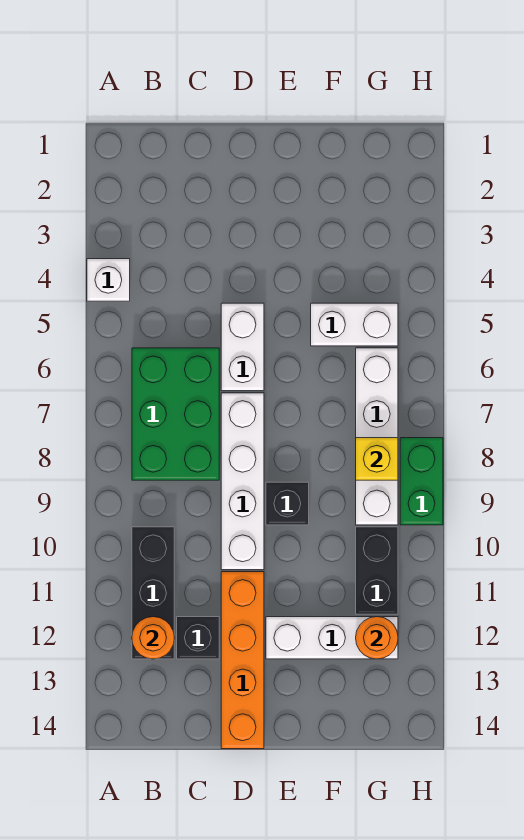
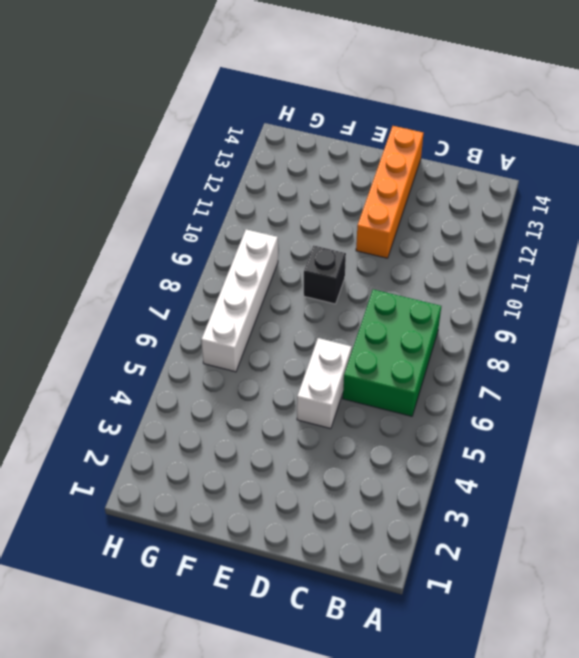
none -> white 1x1 brick [87,259,130,301]
none -> black 1x3 brick [132,527,174,659]
none -> black 1x1 brick [177,617,219,659]

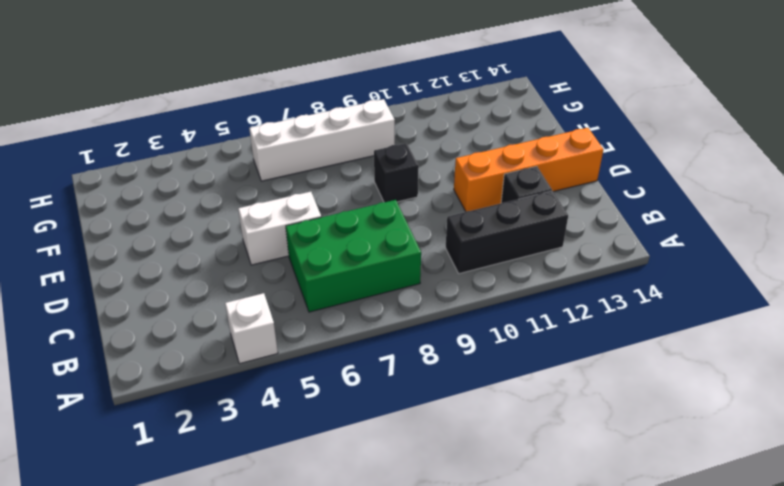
none -> white 1x4 brick [221,393,264,570]
none -> white 1x3 brick [266,617,398,659]
none -> white 1x2 brick [311,303,398,346]

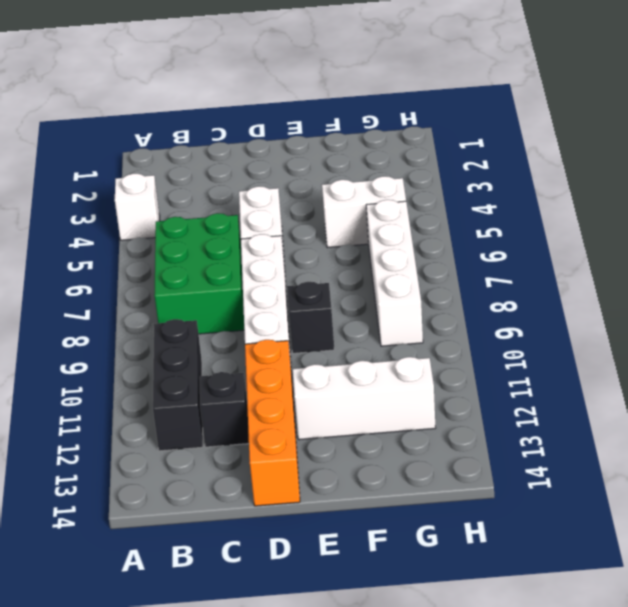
none -> black 1x2 brick [356,527,398,614]
none -> green 1x2 brick [400,438,443,525]
none -> orange 1x1 round brick [132,617,174,659]

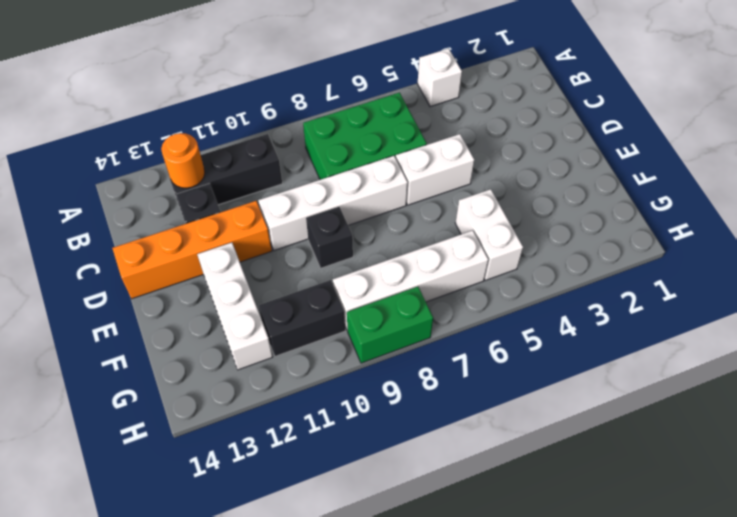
none -> yellow 1x1 brick [356,438,398,480]
none -> orange 1x1 round brick [356,617,398,659]

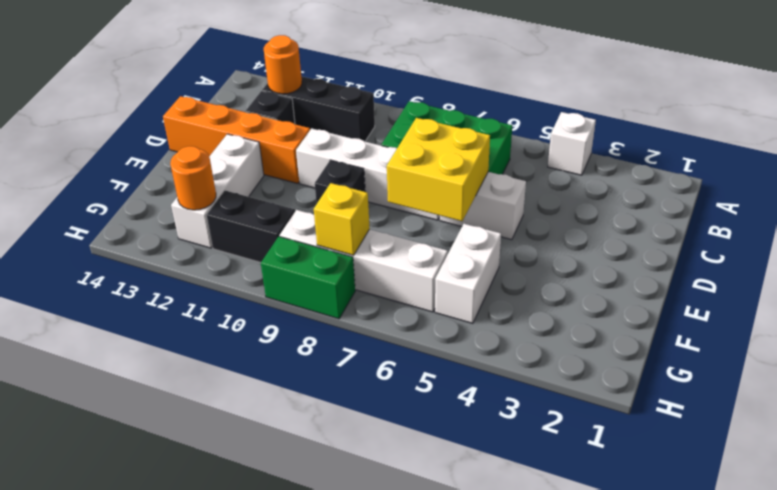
yellow 2x2 brick [387,118,490,221] -> none

